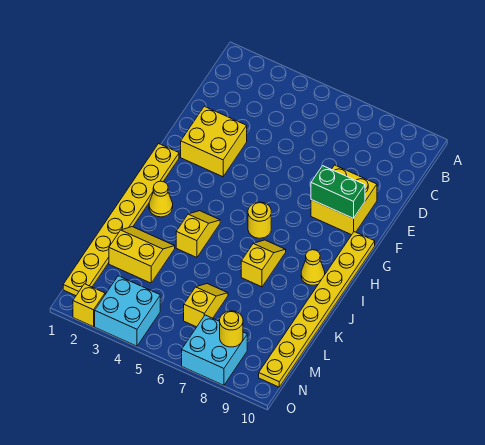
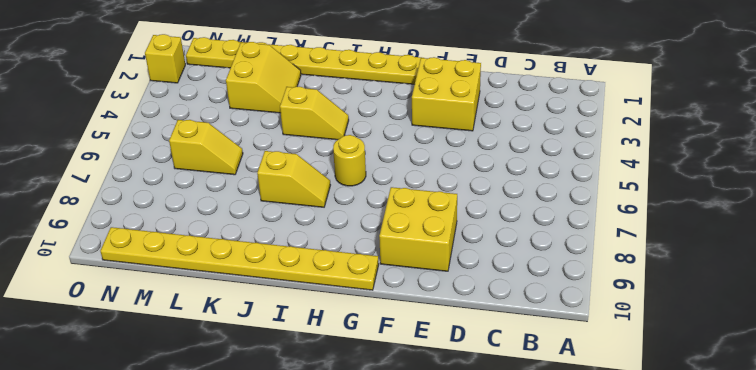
none -> yellow 1x1 cone [149,181,173,217]
none -> yellow 1x1 cone [301,250,325,285]
none -> cyan 2x2 brick [95,276,160,346]

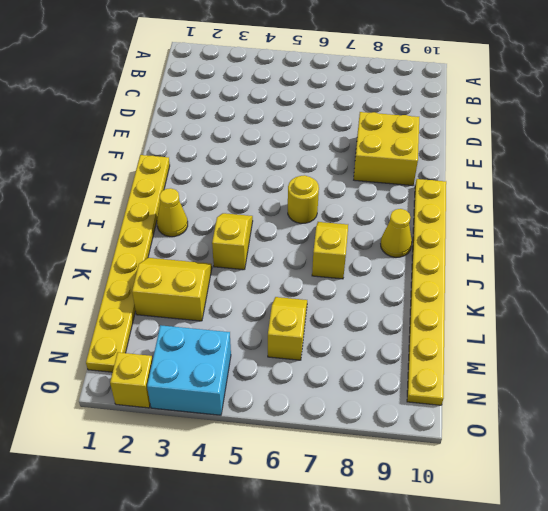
none -> yellow 2x2 brick [181,106,247,177]
none -> cyan 2x2 brick [182,315,247,385]
none -> green 1x2 brick [311,166,365,219]

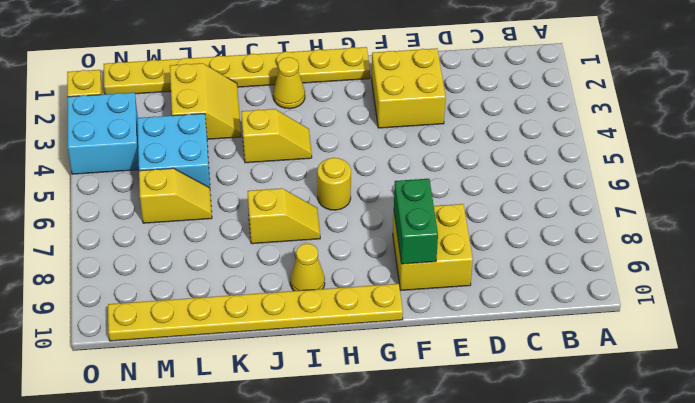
cyan 2x2 brick [137,114,210,188] -> cyan 2x2 brick moved to [182,315,247,385]
none -> yellow 1x1 round brick [220,311,243,347]

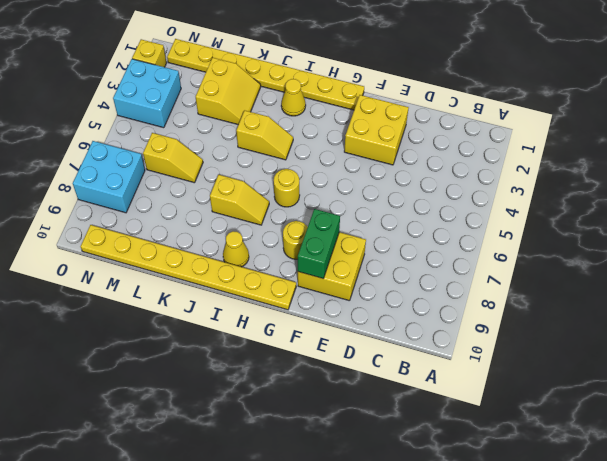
yellow 1x1 round brick [283,221,308,259] -> yellow 1x1 round brick moved to [220,311,243,347]

